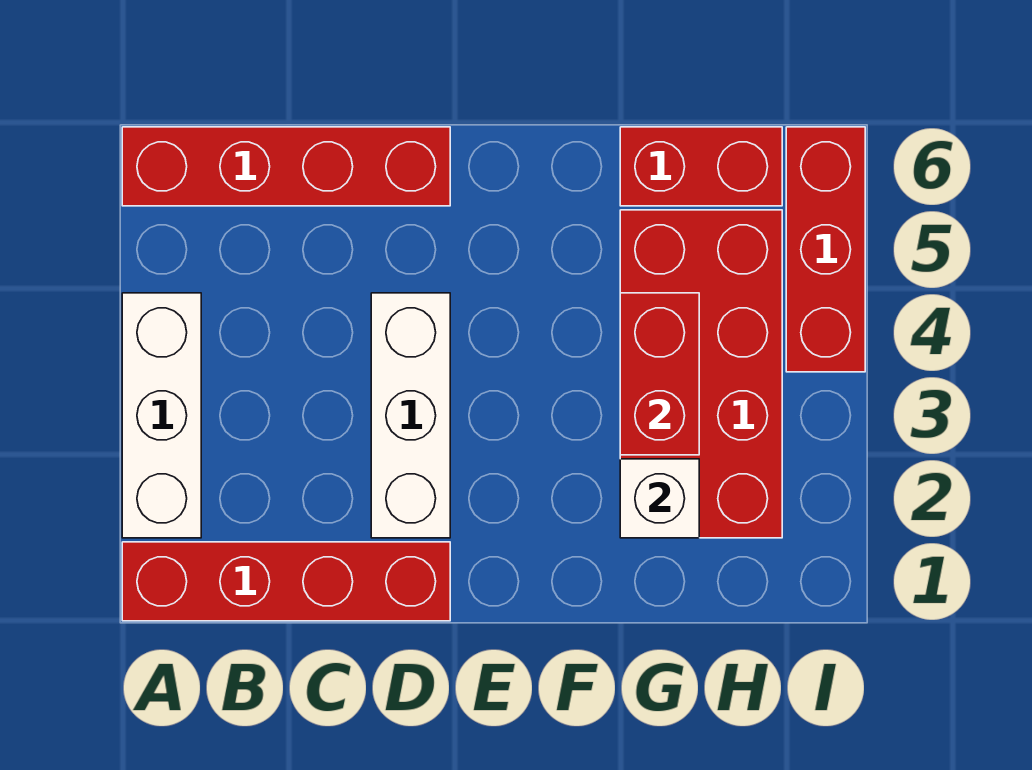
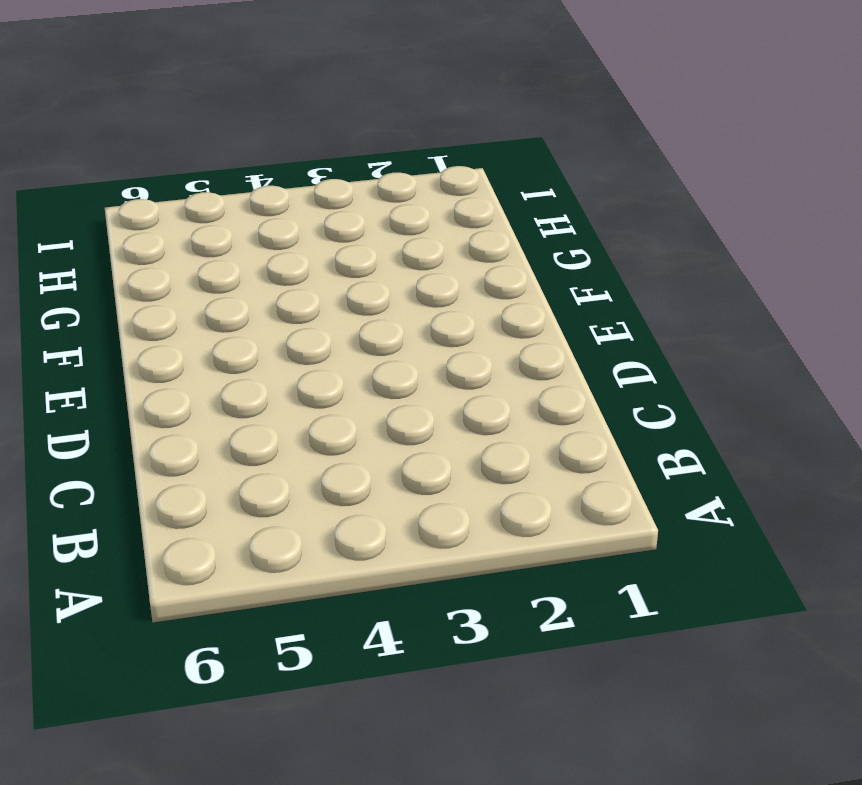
none -> red 1x4 brick [122,542,450,621]
none -> white 1x3 brick [122,293,201,538]

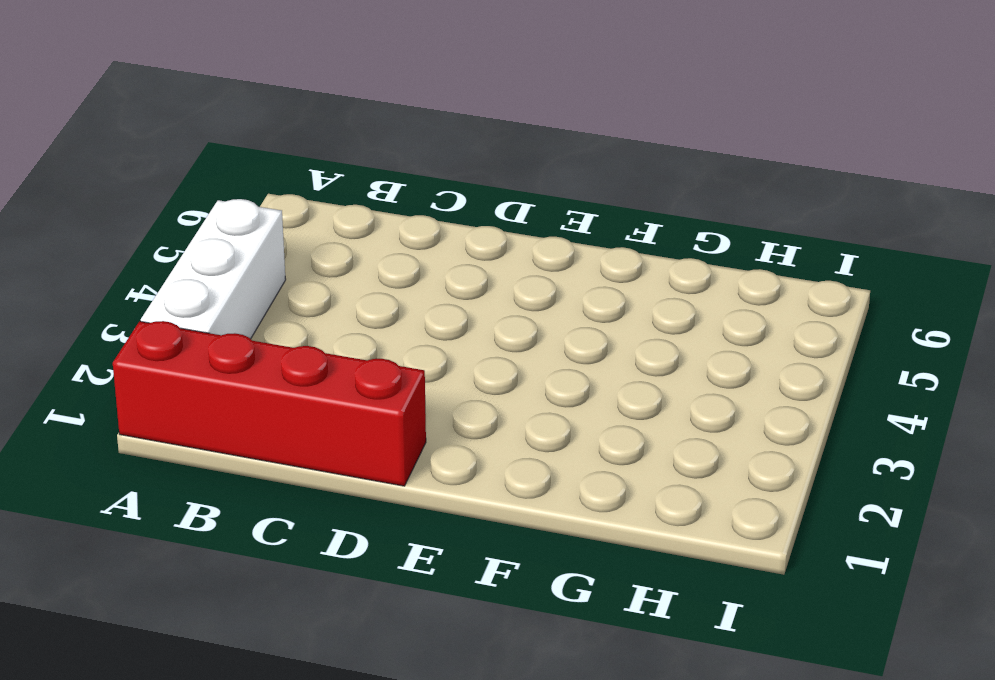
none -> red 1x4 brick [122,127,450,206]
none -> white 1x3 brick [371,293,450,538]

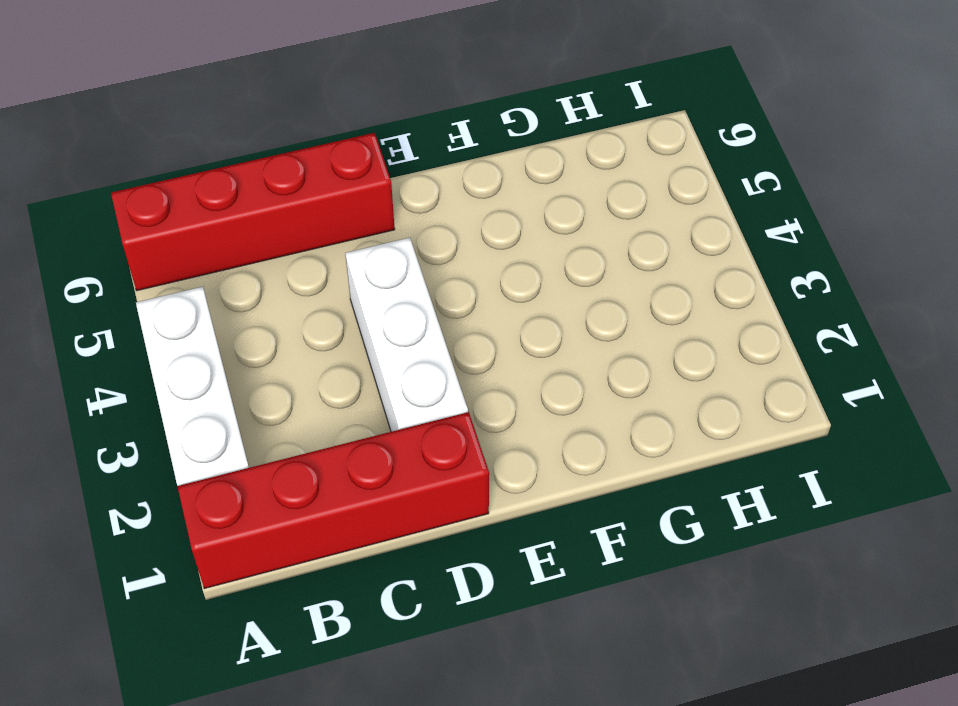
none -> red 2x4 brick [620,210,782,538]
none -> red 1x2 brick [620,127,782,206]

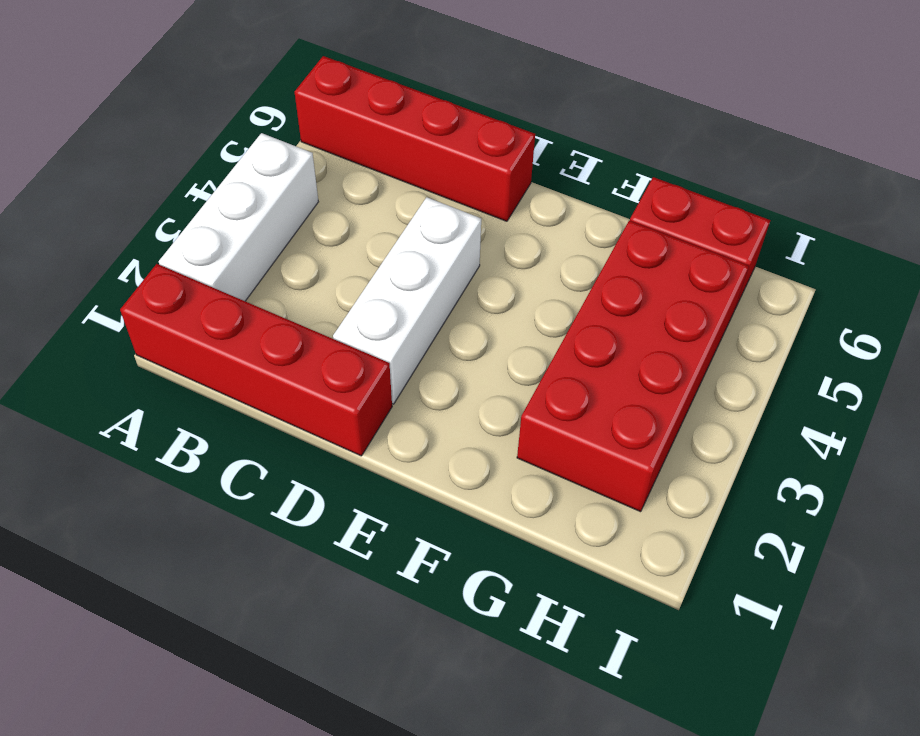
none -> red 1x3 brick [786,127,865,372]
none -> white 1x1 brick [620,459,699,538]

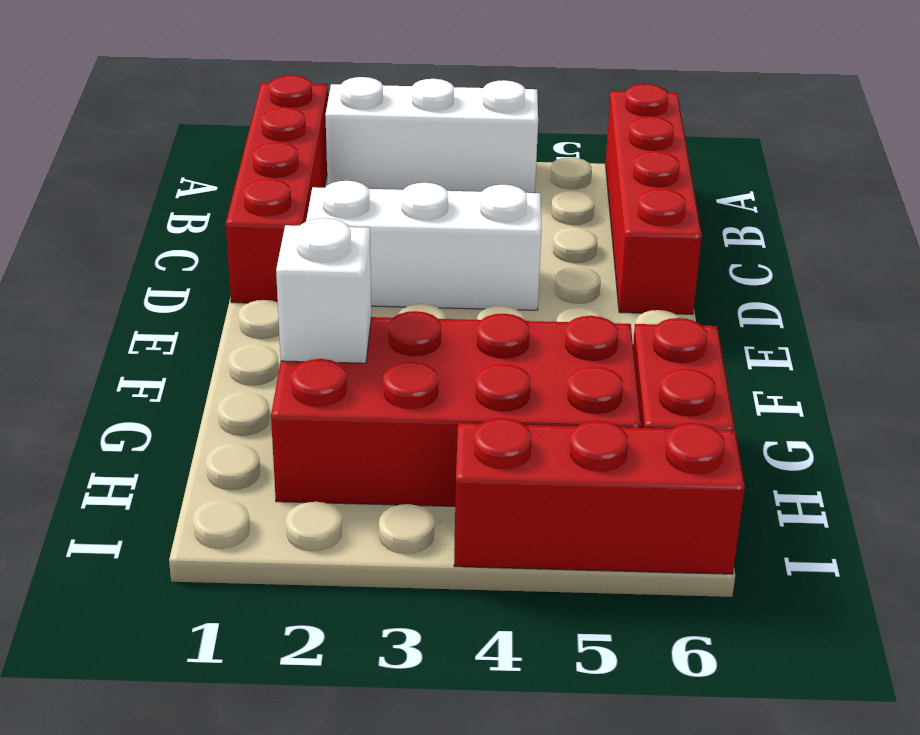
none -> red 1x2 brick [620,293,699,455]

